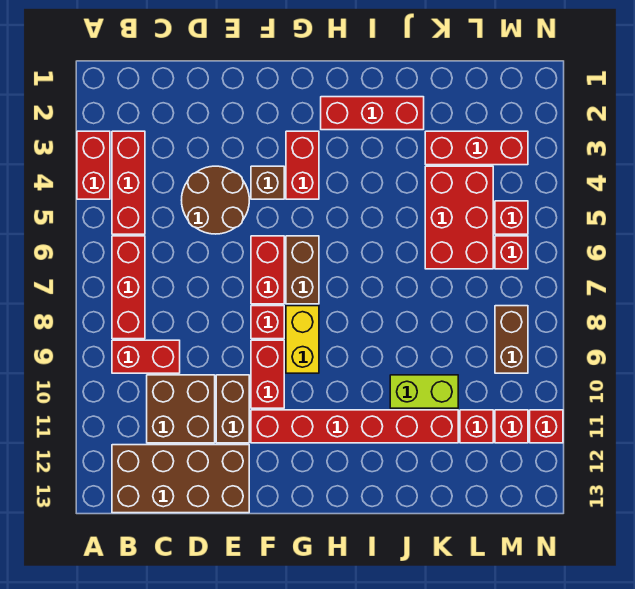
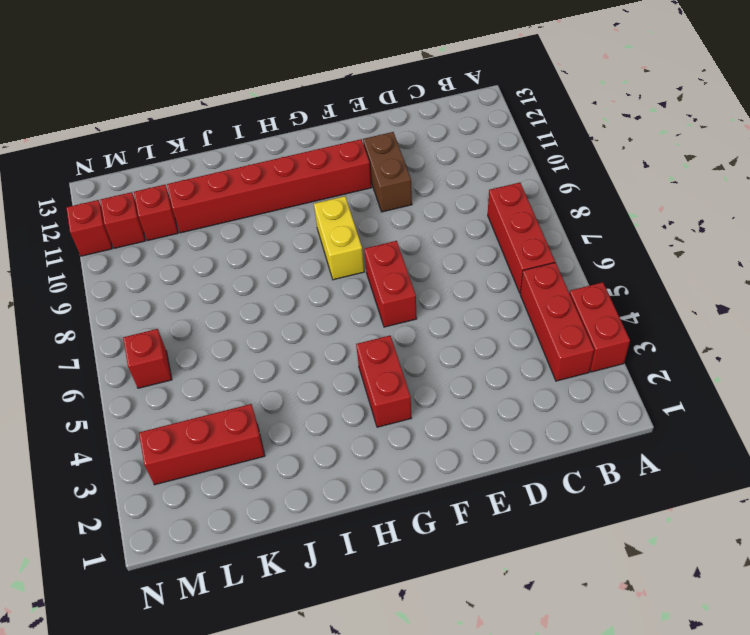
none -> red 1x2 brick [112,340,180,373]
none -> brown 2x4 brick [112,445,249,513]
none -> brown 2x2 brick [147,375,215,443]

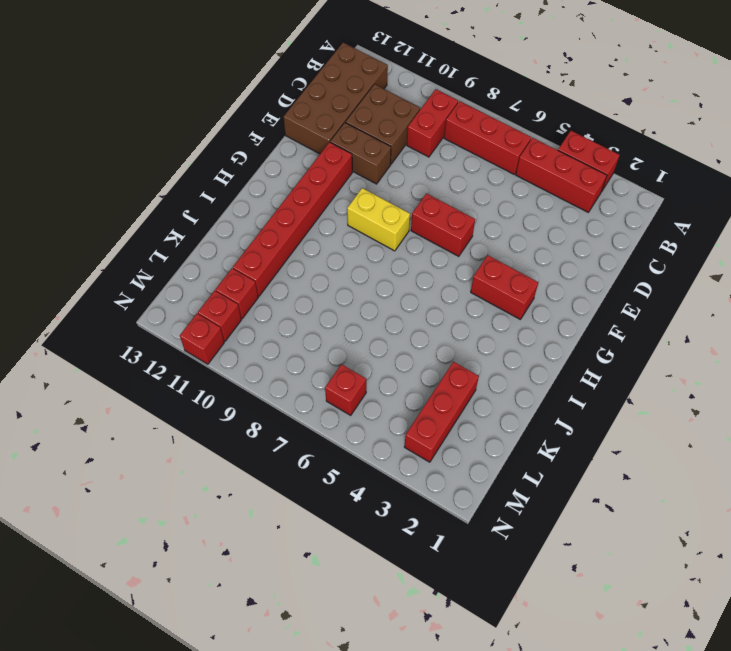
none -> brown 2x2 round brick [182,166,249,234]
none -> brown 1x1 brick [251,166,284,199]
none -> red 1x1 brick [251,306,284,339]

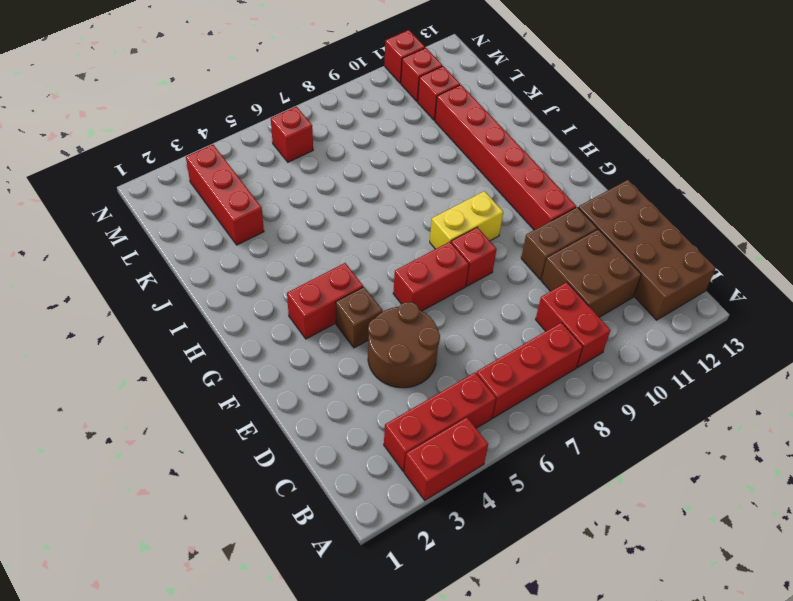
none -> red 1x2 brick [251,340,284,408]
none -> brown 1x2 brick [286,236,319,304]
none -> red 1x3 brick [321,97,424,130]

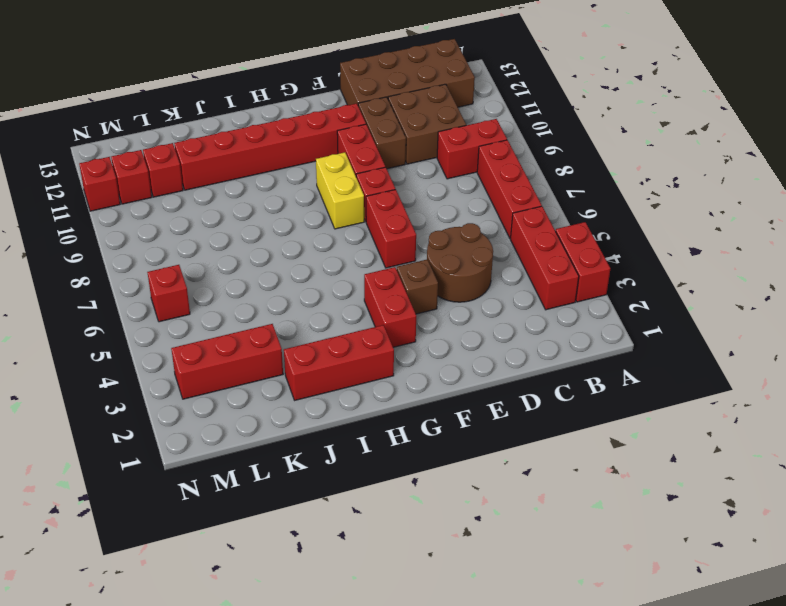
none -> brown 1x2 brick [286,236,319,304]
none -> lime 1x2 brick [390,375,458,408]
none -> red 2x3 brick [425,166,493,269]

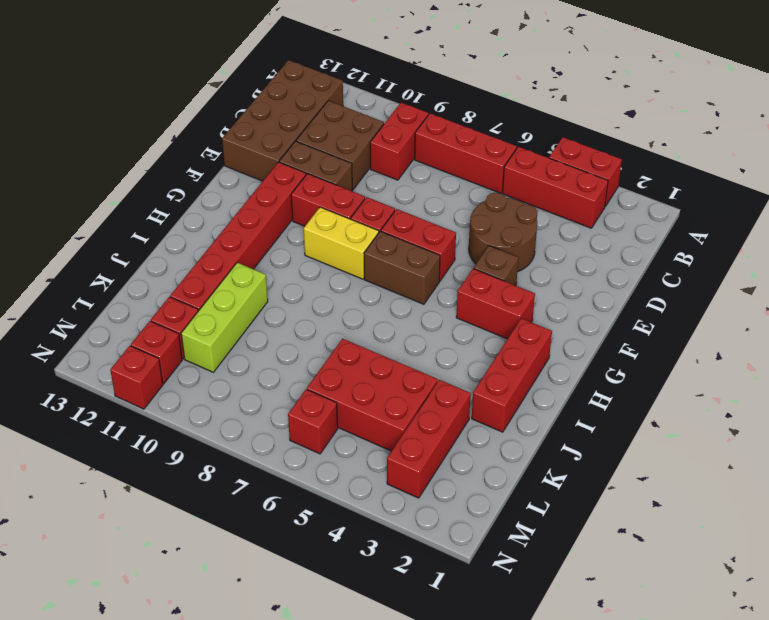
lime 1x3 brick [181,263,268,372] -> lime 1x2 brick [390,375,458,408]
none -> red 1x1 brick [495,201,528,234]
none -> brown 1x2 brick [495,306,528,373]

